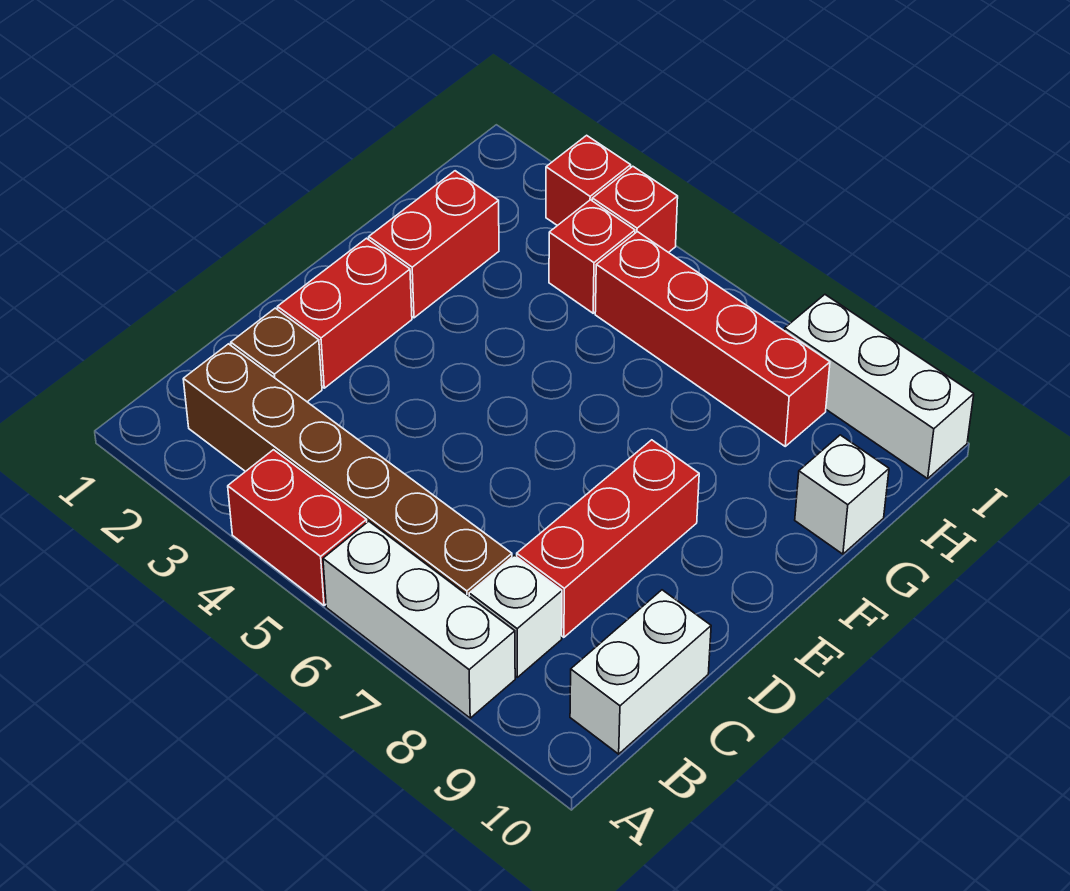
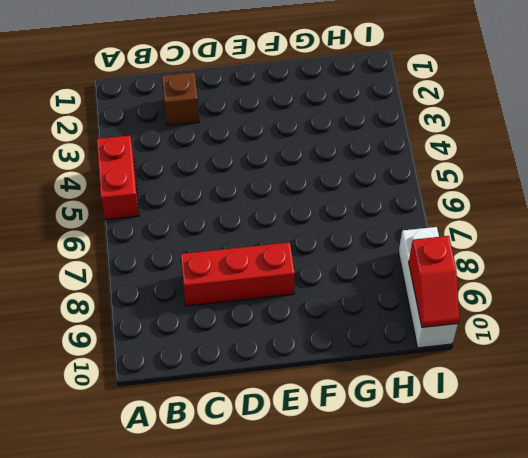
red 1x2 slope [409,236,459,327] -> none
none -> white 1x3 brick [323,521,515,718]
none -> brown 1x6 brick [183,344,512,596]
none -> white 1x1 brick [469,555,562,677]

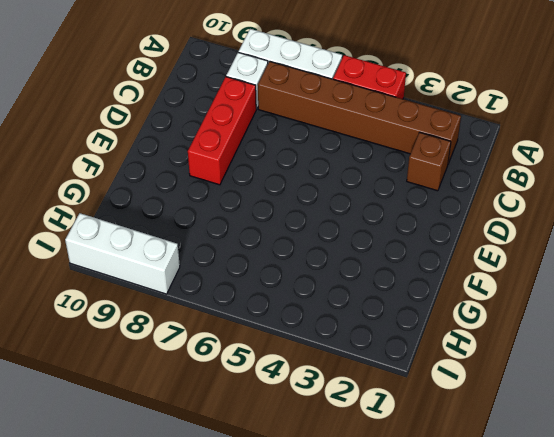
none -> white 1x2 brick [570,590,711,754]
none -> red 1x2 brick [278,238,412,388]
none -> red 1x2 brick [369,171,499,318]

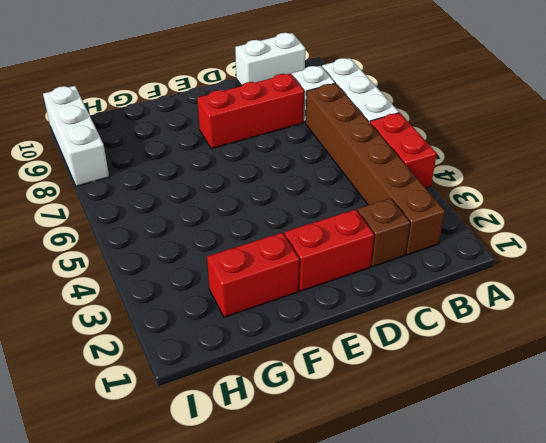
none -> white 1x1 brick [795,435,889,554]
none -> red 1x1 brick [549,200,635,313]
none -> red 1x4 brick [595,232,830,446]

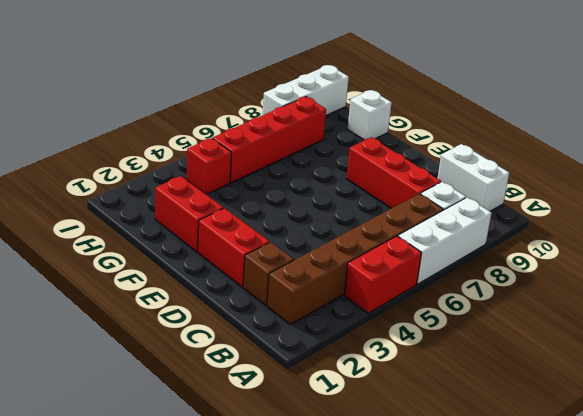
none -> red 1x1 brick [546,135,631,226]
none -> red 1x1 brick [592,166,678,253]

